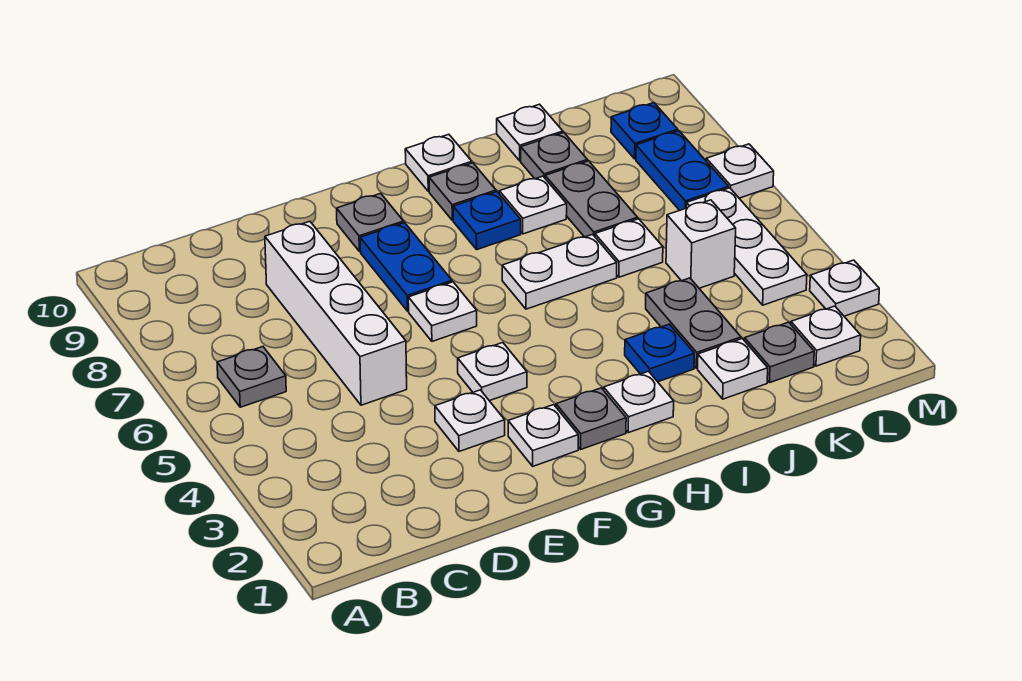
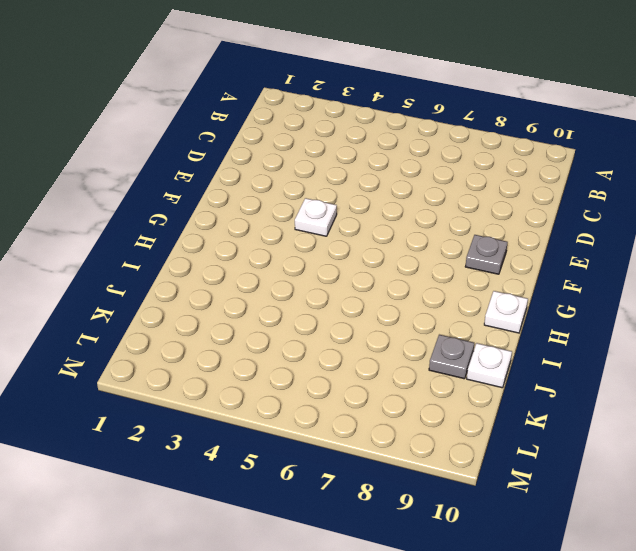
none -> grey 1x1 plate [217,347,286,407]
none -> white 1x4 brick [265,221,407,405]
none -> white 1x1 plate [435,390,505,452]
none -> white 1x1 plate [508,405,578,466]

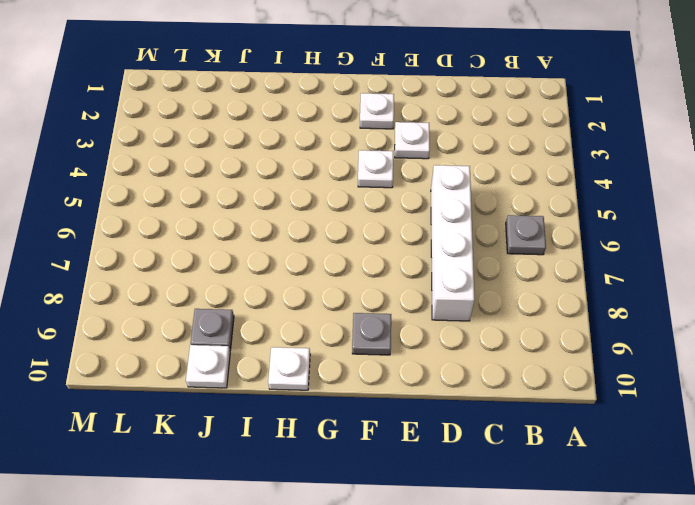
none -> white 1x1 plate [408,282,477,341]
none -> blue 1x2 plate [360,223,452,311]
none -> grey 1x1 plate [556,388,626,449]
none -> white 1x1 plate [604,371,674,433]

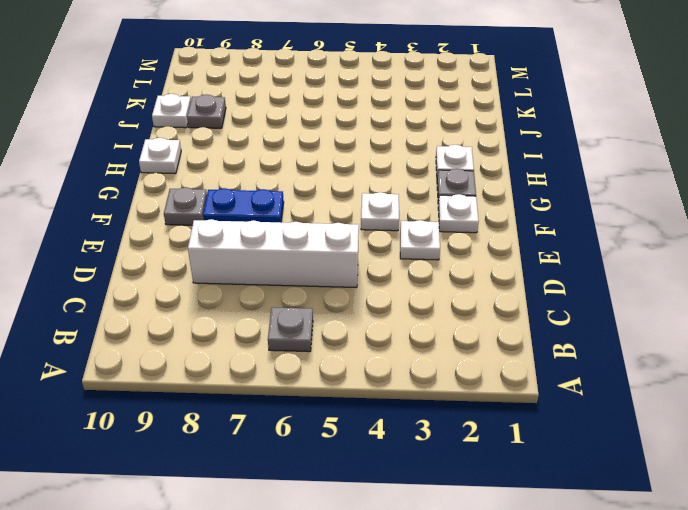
none -> white 1x1 plate [408,282,477,341]
none -> white 1x2 plate [502,234,617,309]
none -> blue 1x1 plate [453,192,521,249]
none -> grey 1x1 plate [429,163,496,220]

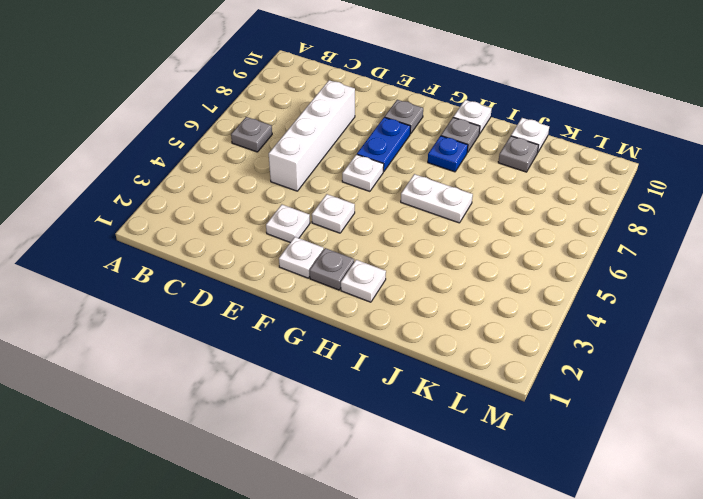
none -> blue 1x1 plate [625,324,694,382]
none -> white 1x1 plate [499,176,567,234]
none -> white 1x1 plate [698,339,768,399]
none -> grey 1x2 plate [646,278,741,368]

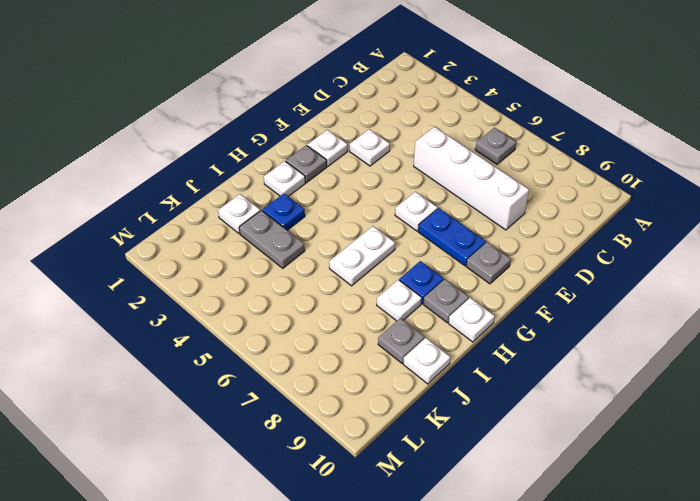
none -> white 1x1 plate [458,343,527,401]
none -> white 1x1 plate [595,219,663,277]
none -> grey 1x2 plate [545,161,638,237]
none -> grey 1x1 plate [745,322,814,383]

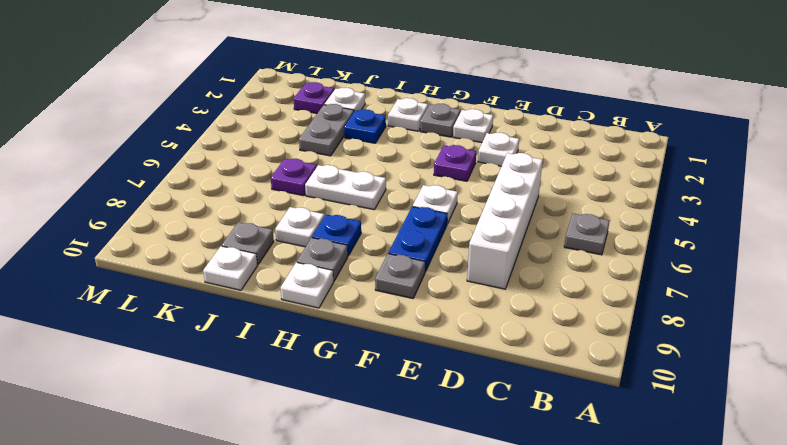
purple 1x1 plate [434,145,476,181] -> white 1x1 plate [458,343,527,401]
purple 1x1 plate [271,159,317,196] -> white 1x1 plate [595,219,663,277]
purple 1x1 plate [294,82,334,113] -> grey 1x1 plate [745,322,814,383]
none -> grey 1x2 plate [545,161,638,237]
none -> white 1x1 brick [666,200,736,288]
none -> white 1x1 plate [791,306,861,366]
none -> white 1x3 plate [686,188,807,305]

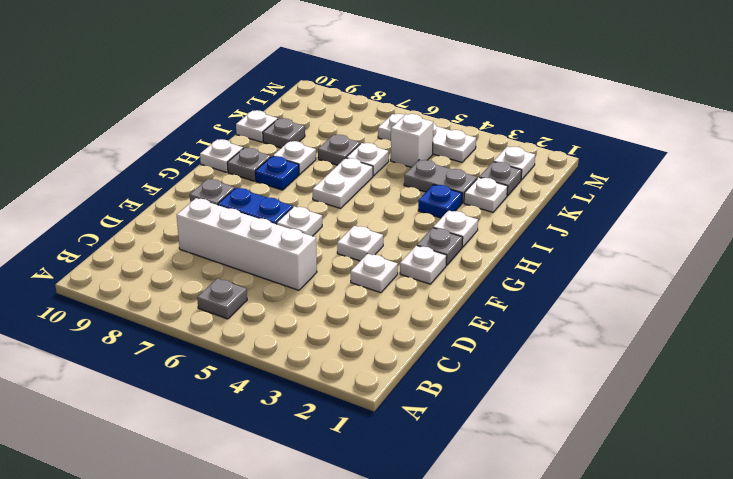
grey 1x1 plate [318,135,360,165] -> grey 1x2 plate [545,161,638,237]
none -> blue 1x2 plate [636,131,729,210]
none -> blue 1x1 plate [611,103,678,159]
none -> white 1x1 plate [810,260,879,316]
none -> white 1x1 plate [706,144,774,198]

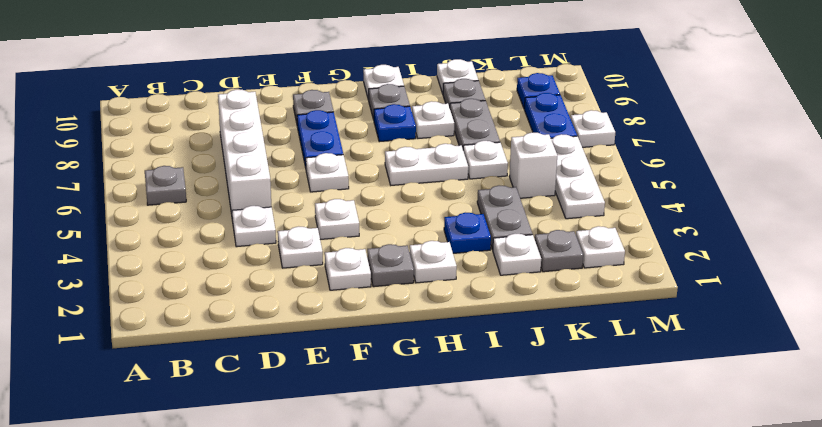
white 1x1 plate [232,206,276,247] -> white 1x1 plate moved to [810,260,879,316]

